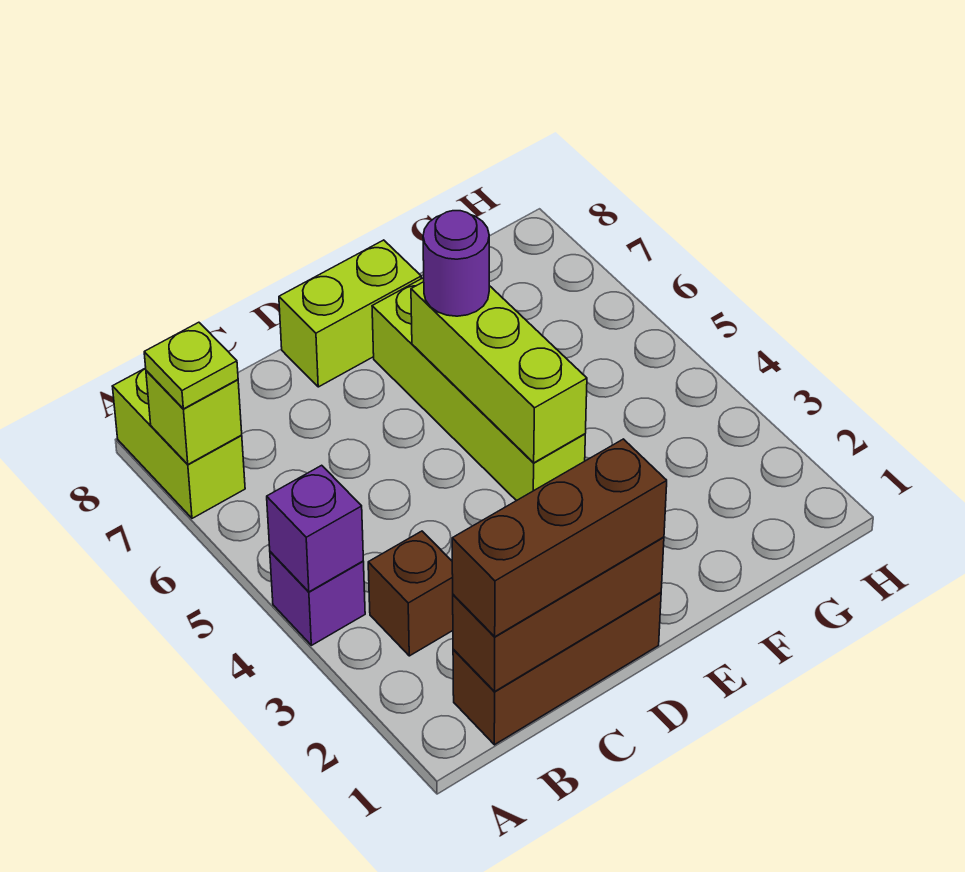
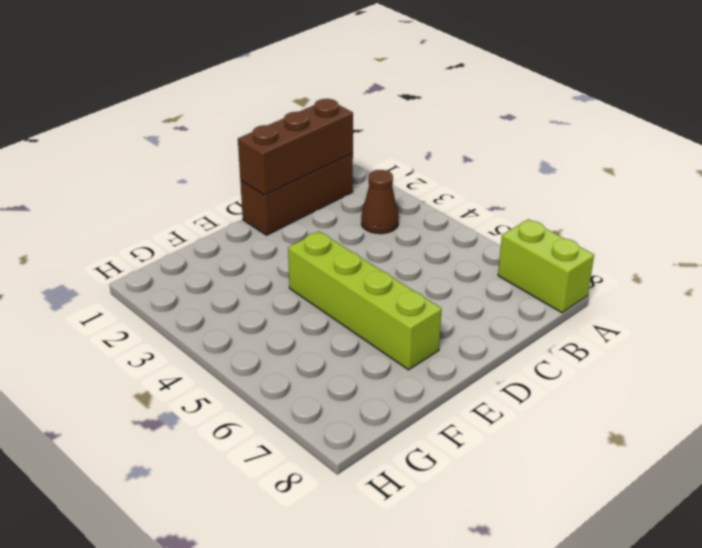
brown 1x1 cone [361,170,399,234] -> brown 1x1 brick [368,531,453,656]
none -> purple 1x1 brick [270,552,365,645]
none -> lime 1x2 brick [279,240,421,387]
none -> purple 1x1 brick [267,465,363,592]

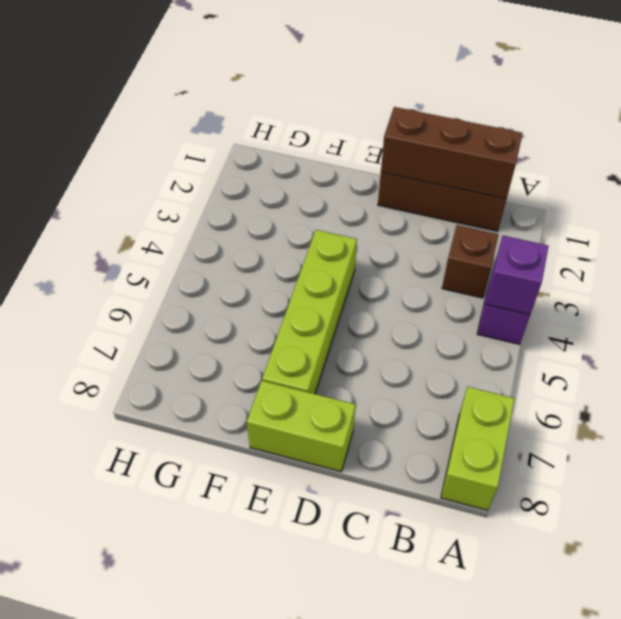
none -> lime 1x1 brick [146,371,242,464]
none -> lime 1x3 brick [411,282,587,463]
none -> lime 1x1 plate [144,322,238,409]

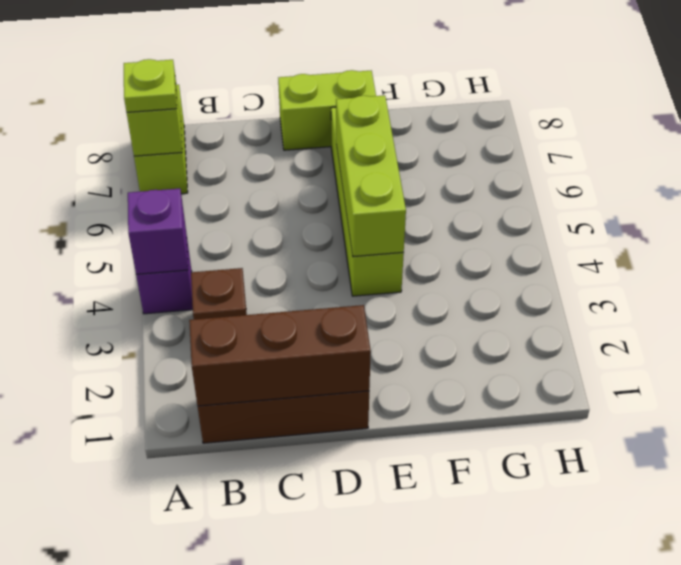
none -> brown 1x3 brick [452,439,667,637]
none -> purple 1x1 round brick [423,211,489,316]

